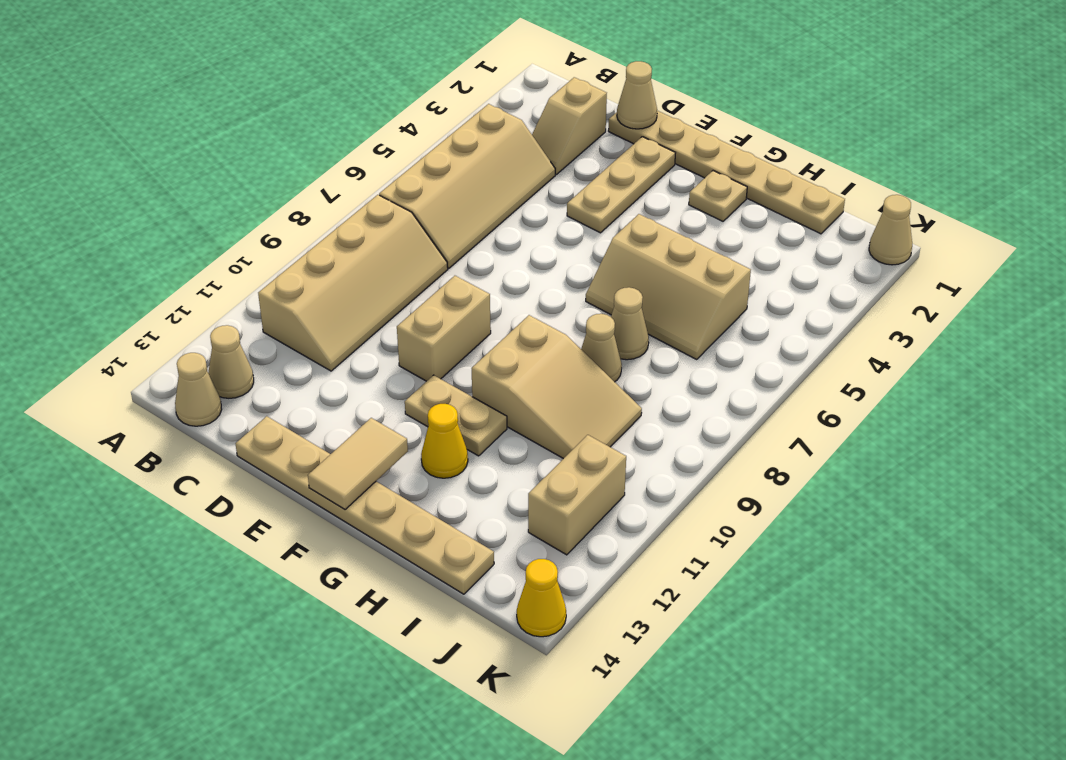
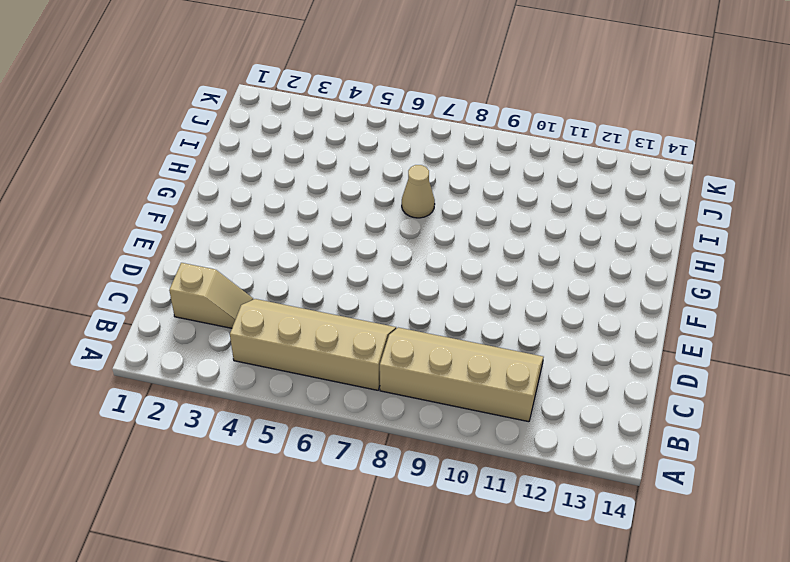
none -> tan 1x1 cone [208,325,254,398]
none -> tan 1x1 cone [175,353,222,426]
none -> tan 1x6 plate [608,111,845,234]

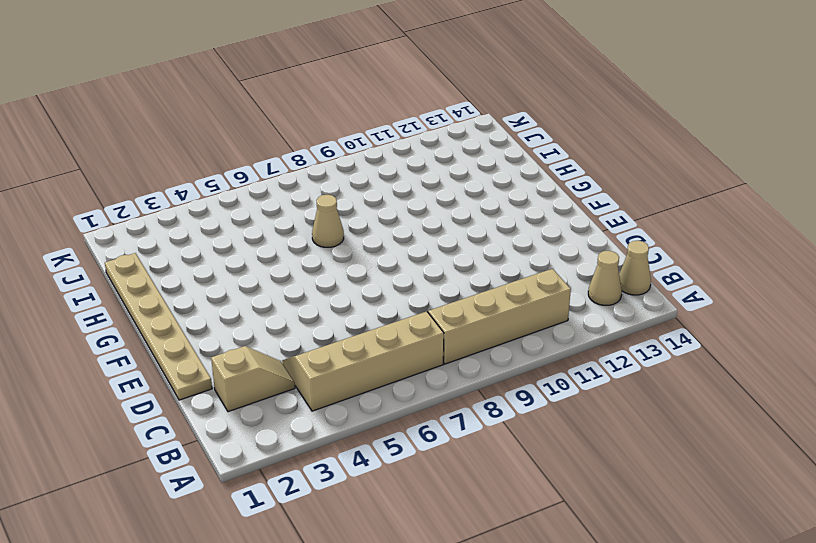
none -> tan 1x6 plate [236,416,494,594]
none -> tan 1x3 plate [567,137,675,233]
none -> tan 1x2 brick [397,276,491,381]

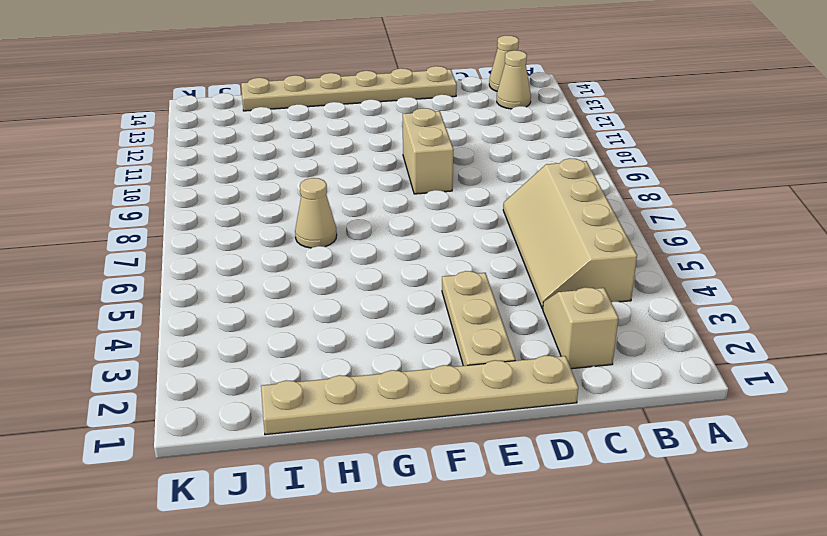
none -> tan 2x4 slope [258,195,448,371]
none -> tan 1x2 plate [405,375,507,456]
none -> tan 1x1 plate [689,171,747,221]

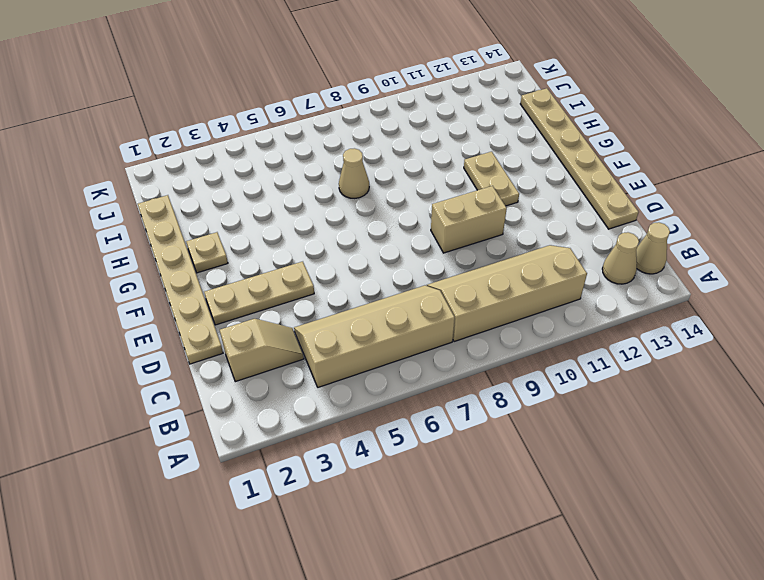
none -> tan 2x3 slope [586,214,751,359]
none -> tan 2x3 slope [472,315,642,459]
none -> yellow 1x1 cone [421,404,468,478]

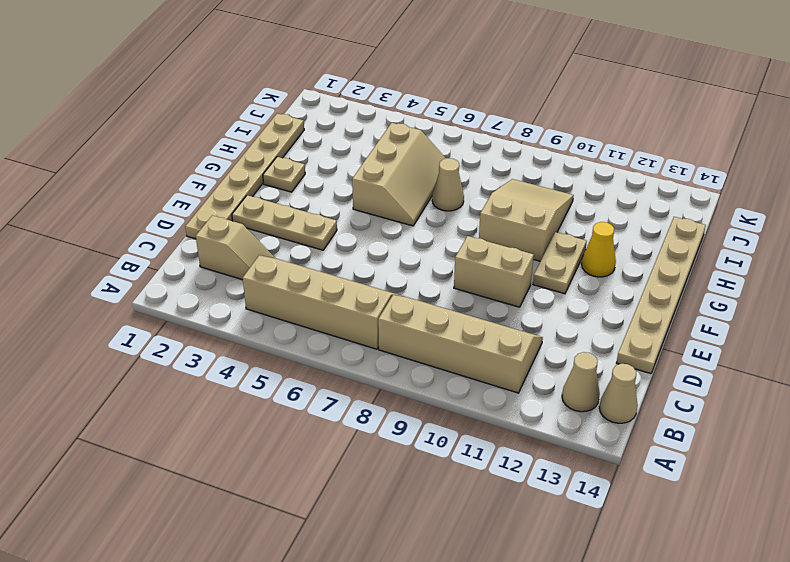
none -> tan 1x1 cone [581,314,622,382]
none -> tan 1x2 brick [528,435,626,555]
none -> tan 1x1 cone [869,195,912,265]

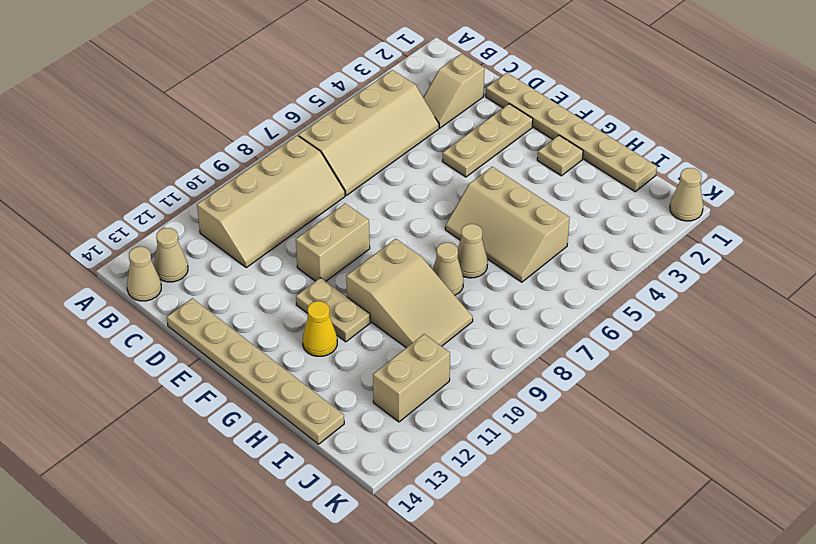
none -> yellow 1x1 cone [517,559,566,637]
none -> tan 1x1 cone [617,61,657,129]
none -> tan 1x2 tile [308,418,408,509]

